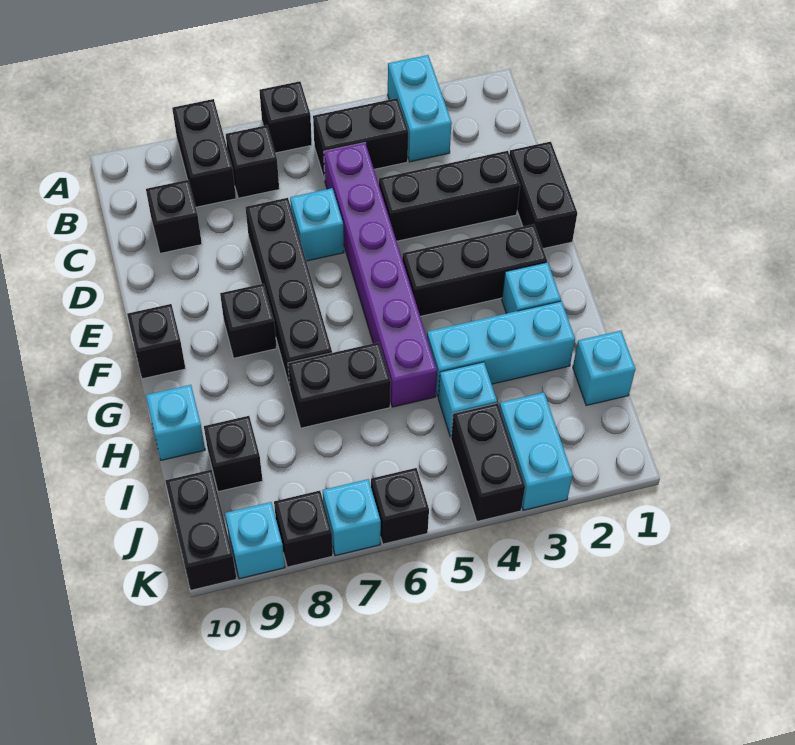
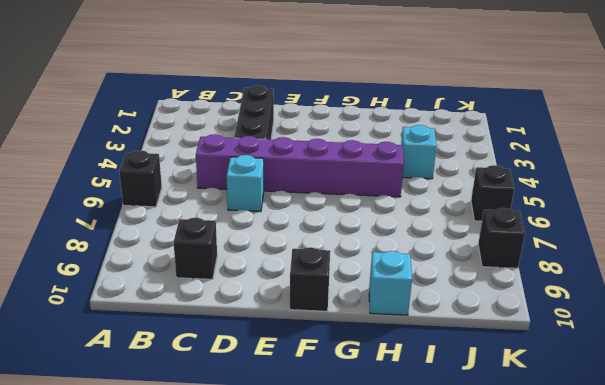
none -> cyan 1x2 brick [388,55,452,162]
none -> black 1x2 brick [172,99,236,207]
none -> black 1x2 brick [313,98,408,180]

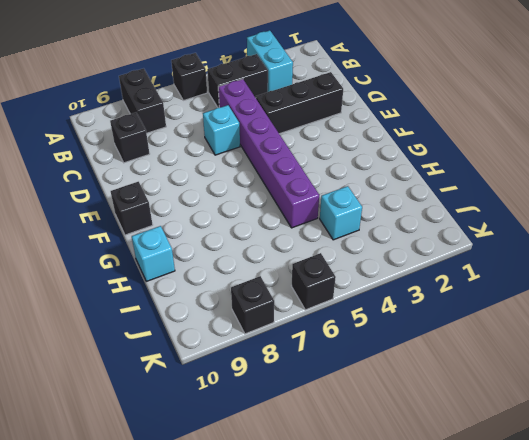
none -> black 1x1 brick [226,125,279,198]
none -> black 1x2 brick [509,142,577,249]
none -> black 1x4 brick [246,198,332,387]

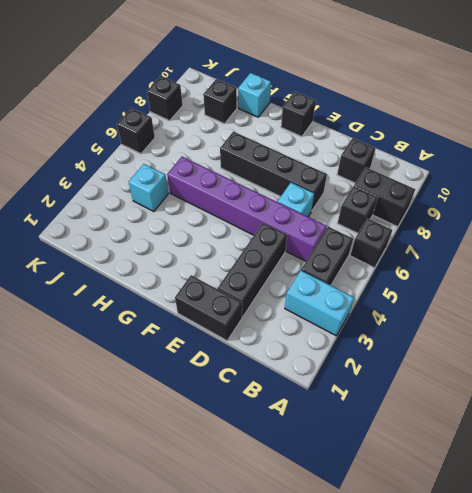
none -> black 1x3 brick [402,224,547,316]
none -> black 1x1 brick [220,284,277,358]
none -> cyan 1x1 brick [502,262,561,314]

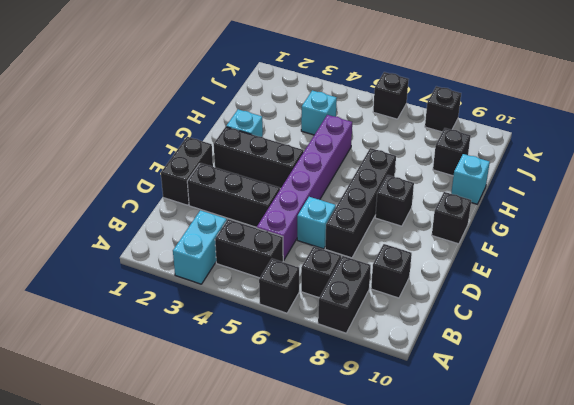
none -> cyan 1x3 brick [427,301,575,396]
none -> black 1x2 brick [288,342,391,428]
none -> cyan 1x1 brick [573,331,635,405]

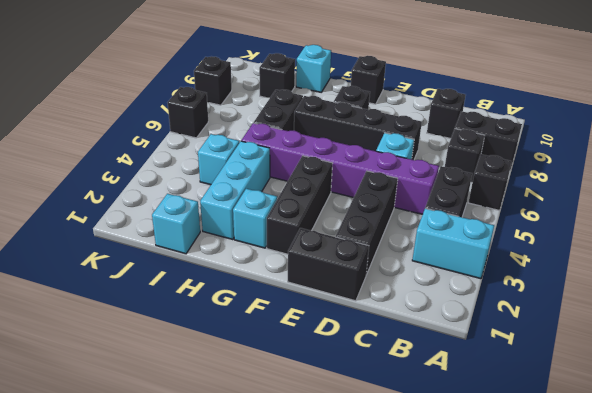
none -> cyan 1x2 brick [499,392,573,510]
none -> black 1x2 brick [451,403,525,521]
none -> black 1x2 brick [165,470,237,590]

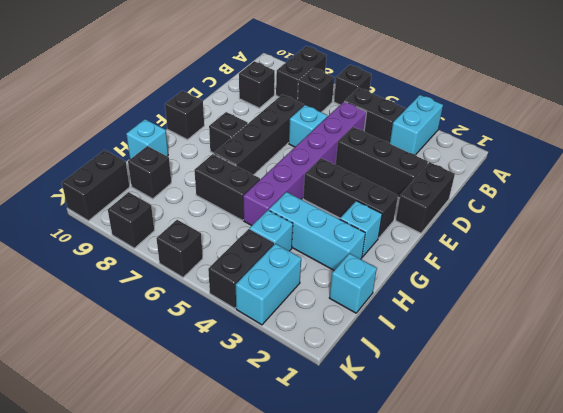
none -> cyan 1x1 brick [323,479,381,556]
none -> cyan 1x1 brick [225,502,285,579]

